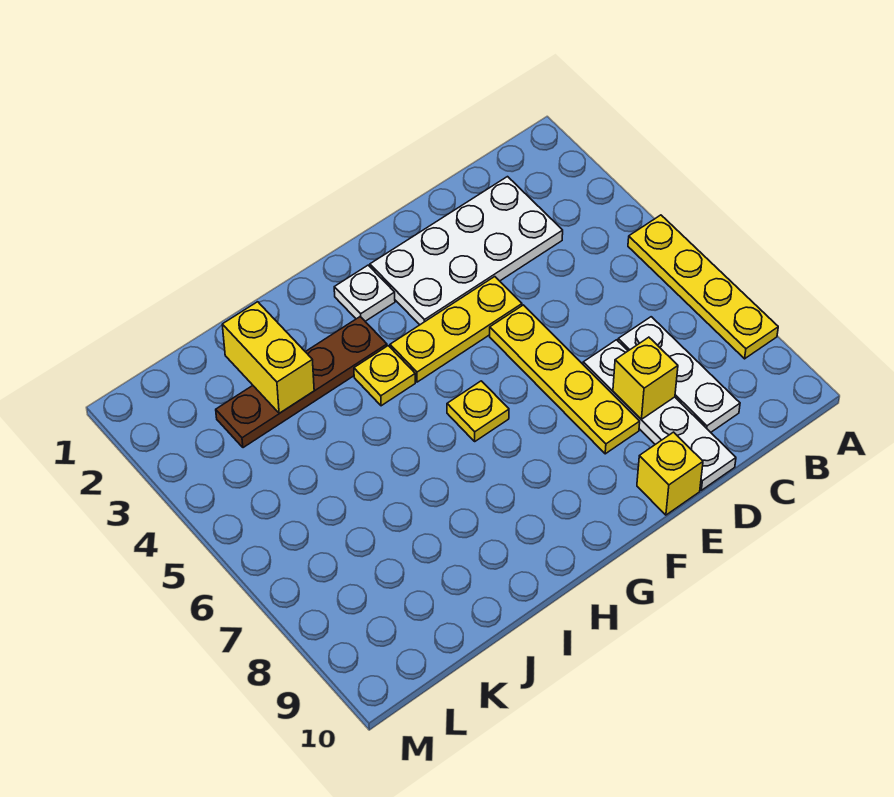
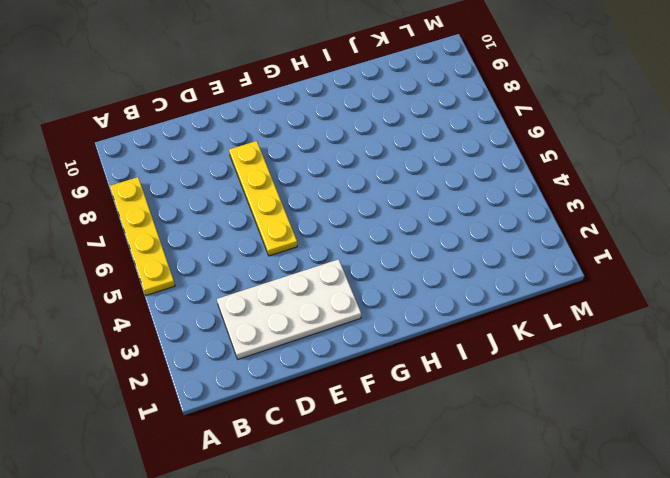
none -> white 1x3 plate [618,317,740,432]
none -> white 1x4 plate [583,340,736,490]
none -> yellow 1x3 plate [390,277,522,382]

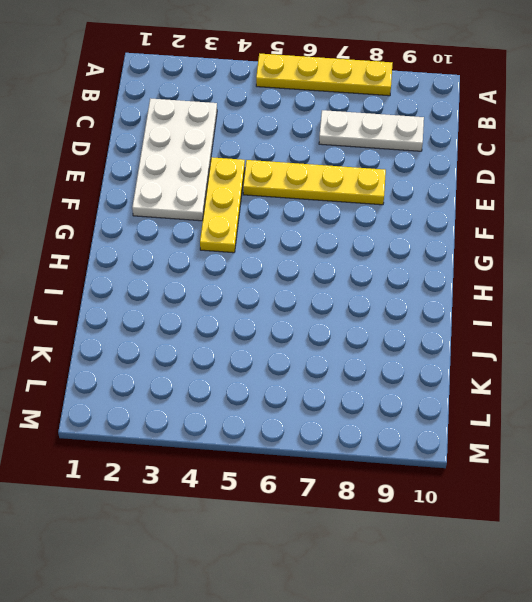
none -> white 1x4 plate [583,340,736,490]
none -> yellow 1x1 brick [637,432,703,515]
none -> white 1x1 plate [334,265,395,321]

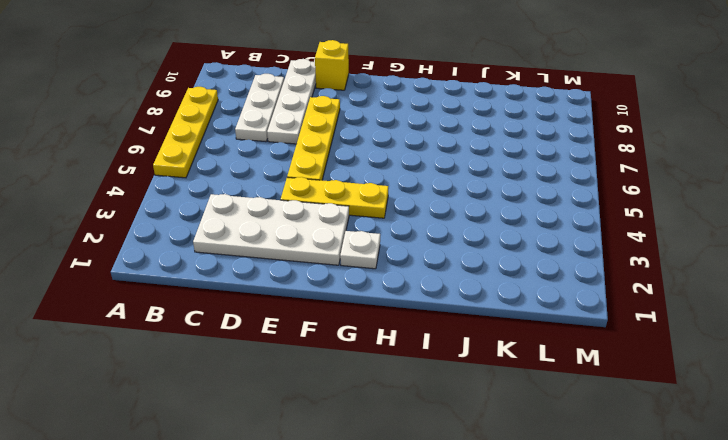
none -> yellow 1x1 plate [447,381,509,441]
none -> brown 1x4 plate [216,317,387,448]
none -> yellow 1x1 plate [354,346,415,406]

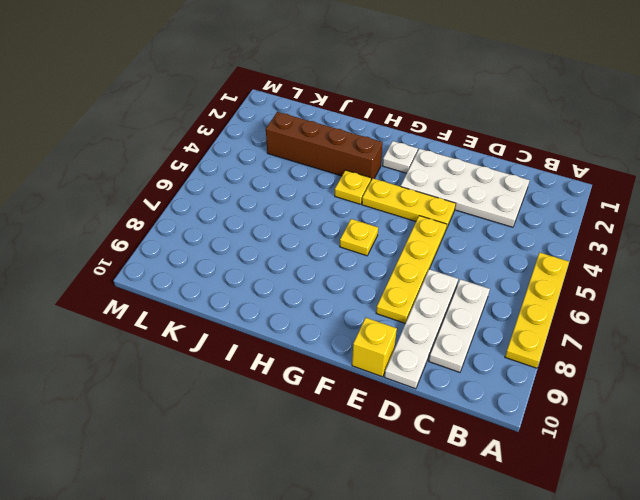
brown 1x4 brick [266,112,383,180] -> brown 1x4 plate [216,317,387,448]
none -> yellow 1x1 brick [613,337,678,419]
none -> yellow 1x2 brick [222,302,314,413]

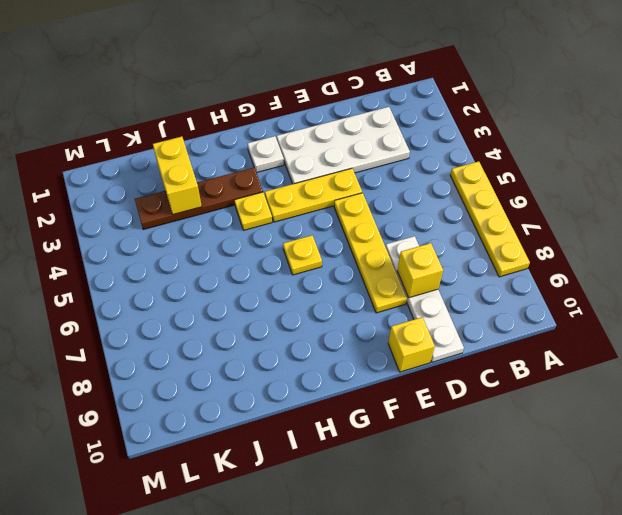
none -> white 1x3 plate [618,317,740,432]

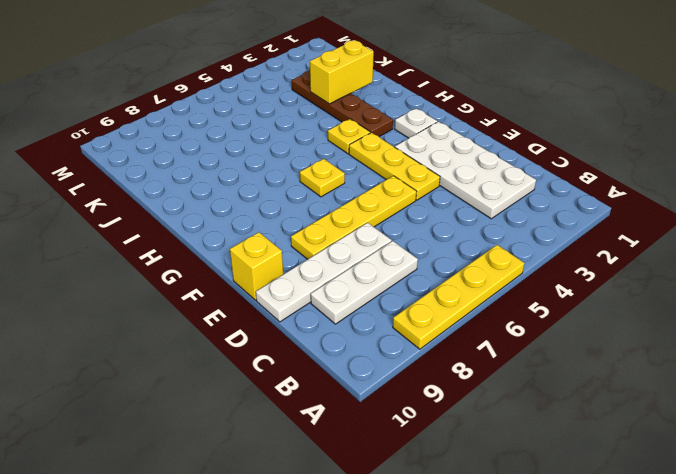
none -> yellow 1x1 brick [613,337,678,419]

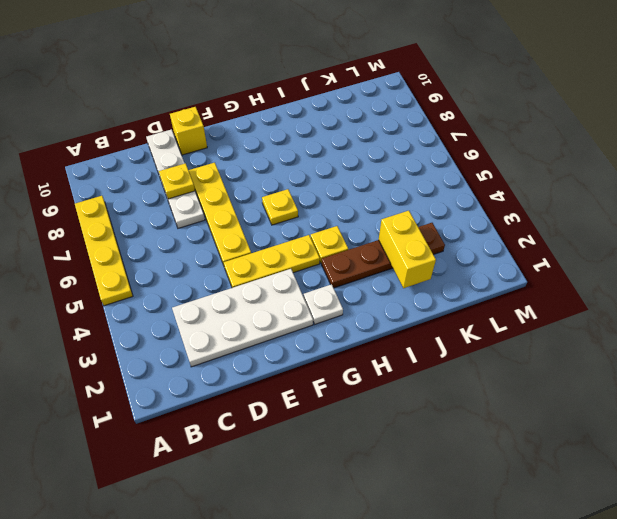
yellow 1x1 plate [159,163,195,199] -> yellow 1x1 brick [613,337,678,419]
none -> white 1x3 plate [618,317,740,432]

